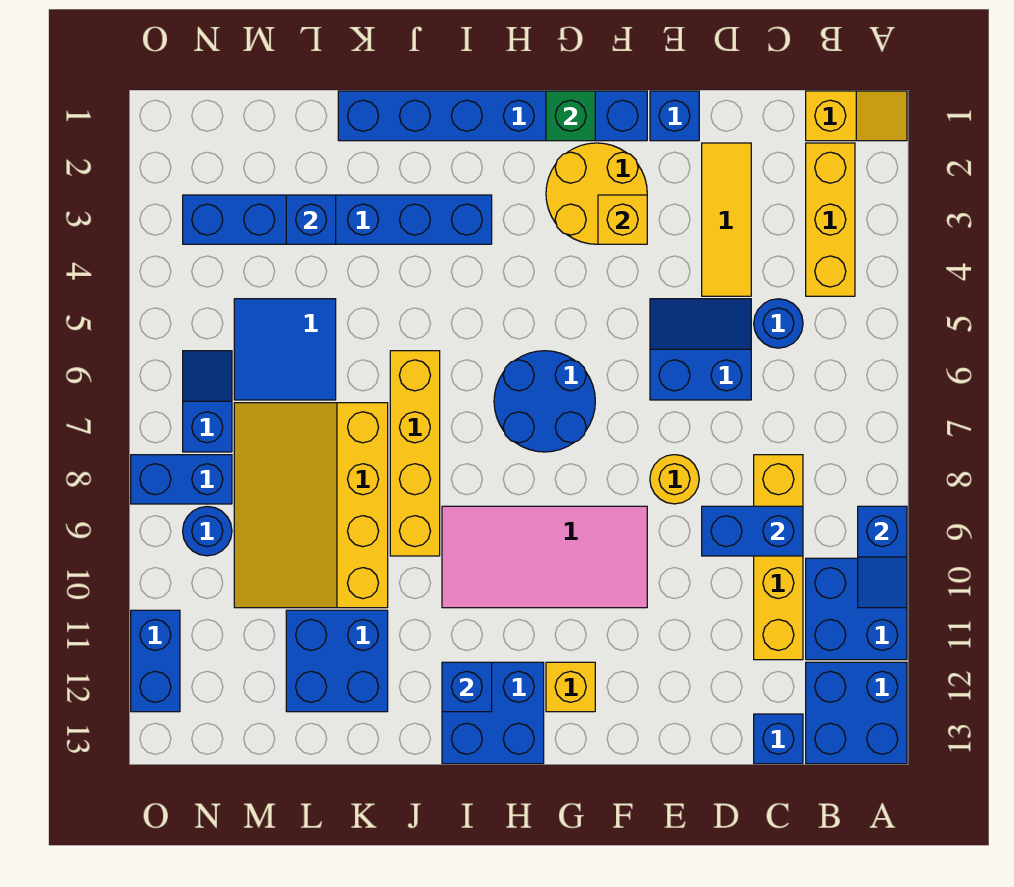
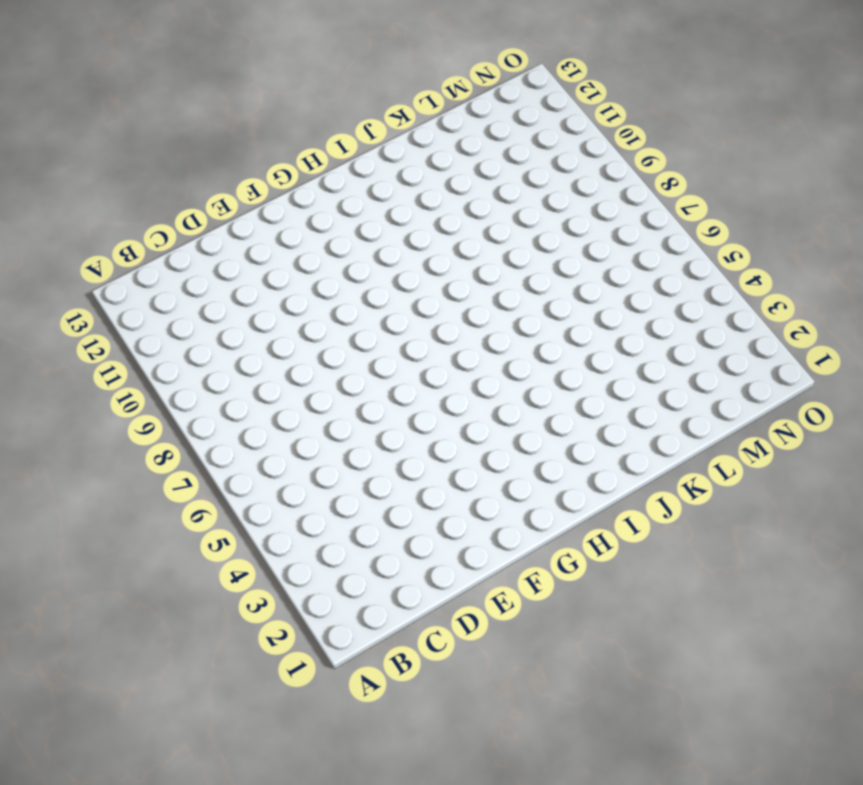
none -> yellow 1x2 slope [806,91,907,141]
none -> blue 2x2 brick [806,558,907,660]
none -> blue 2x2 brick [806,662,907,764]
none -> yellow 1x3 brick [806,143,855,296]

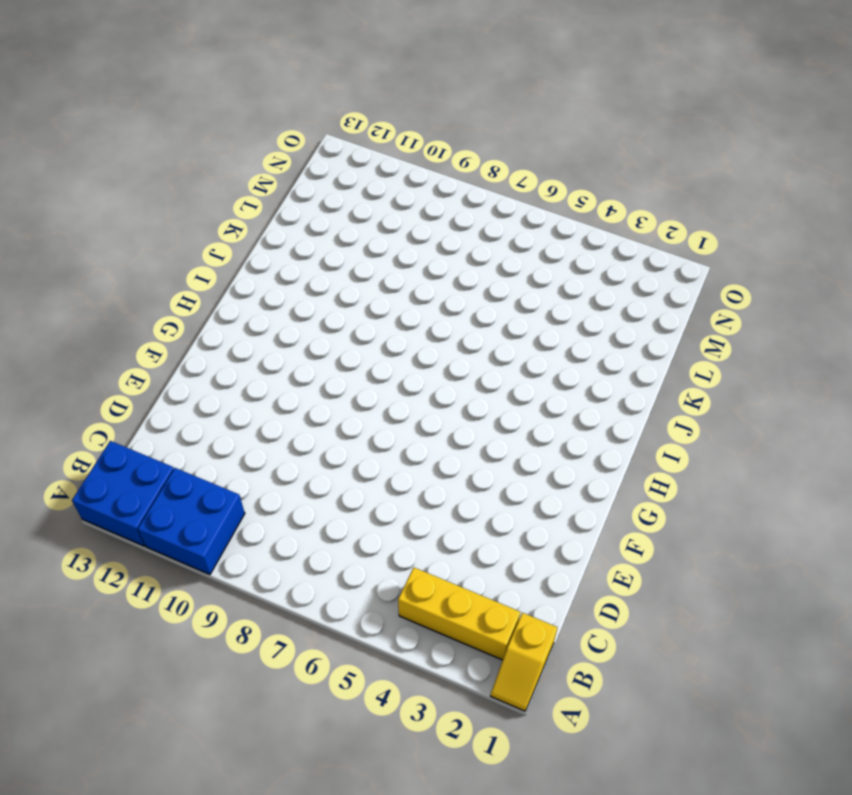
none -> blue 1x1 round brick [754,299,803,348]
none -> yellow 1x4 brick [754,455,803,660]
none -> blue 1x1 brick [754,714,803,764]
none -> yellow 1x3 tile [702,143,751,296]

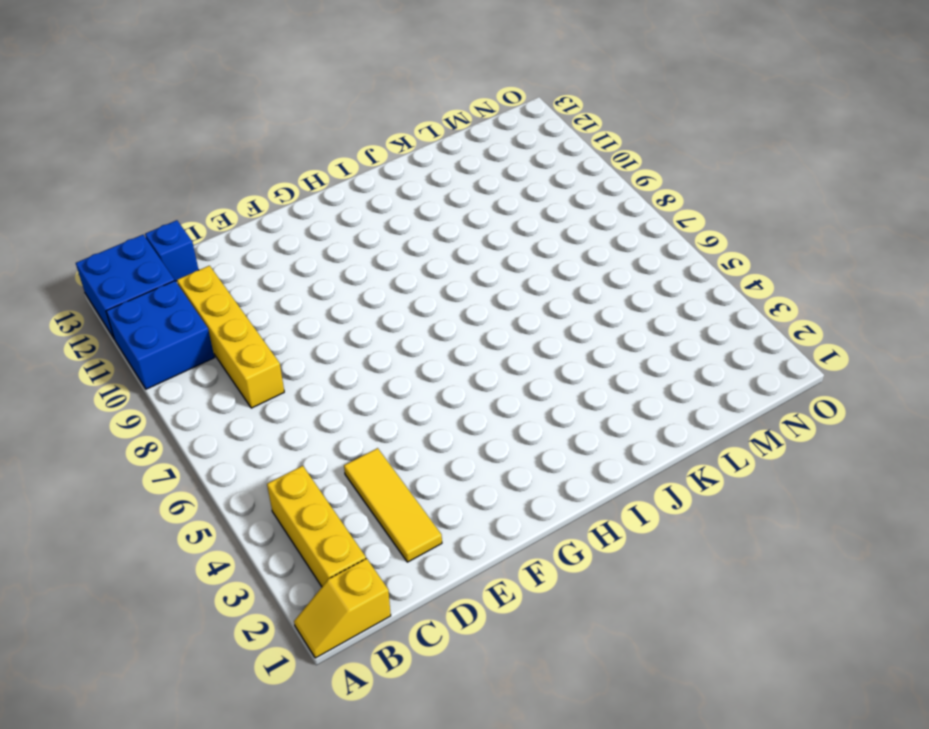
none -> blue 1x1 round brick [754,299,803,348]
none -> blue 2x2 slope [650,299,751,400]
none -> blue 1x1 brick [650,91,699,141]
none -> yellow 1x1 round brick [650,455,699,504]

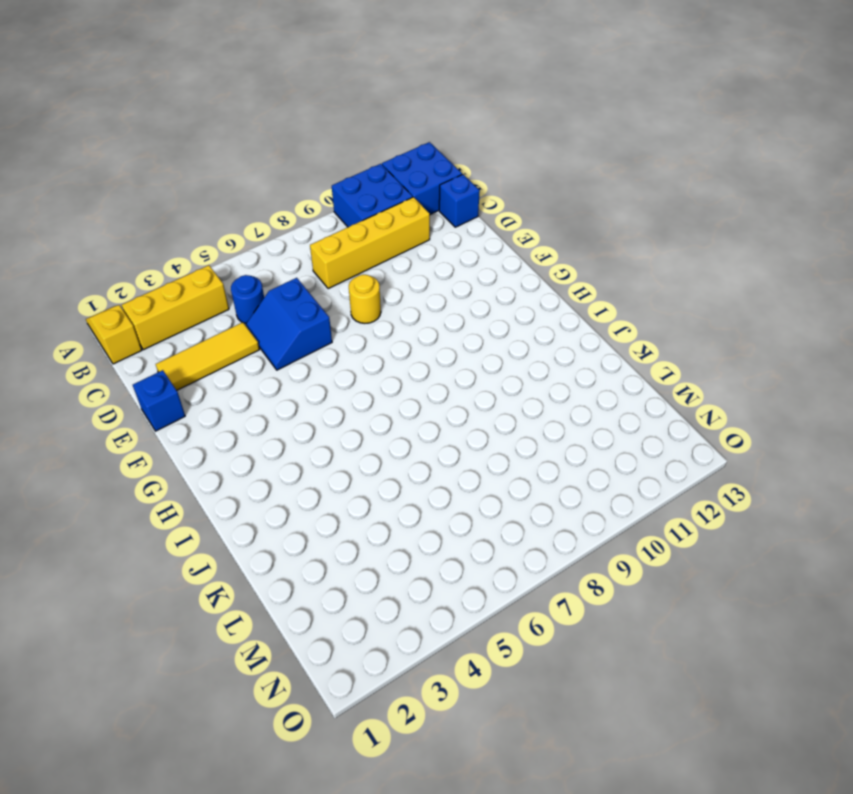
none -> blue 1x6 brick [338,91,647,141]
none -> yellow 2x2 round brick [546,143,647,244]
none -> pink 2x4 tile [442,506,647,608]
none -> blue 2x2 round brick [494,351,595,452]

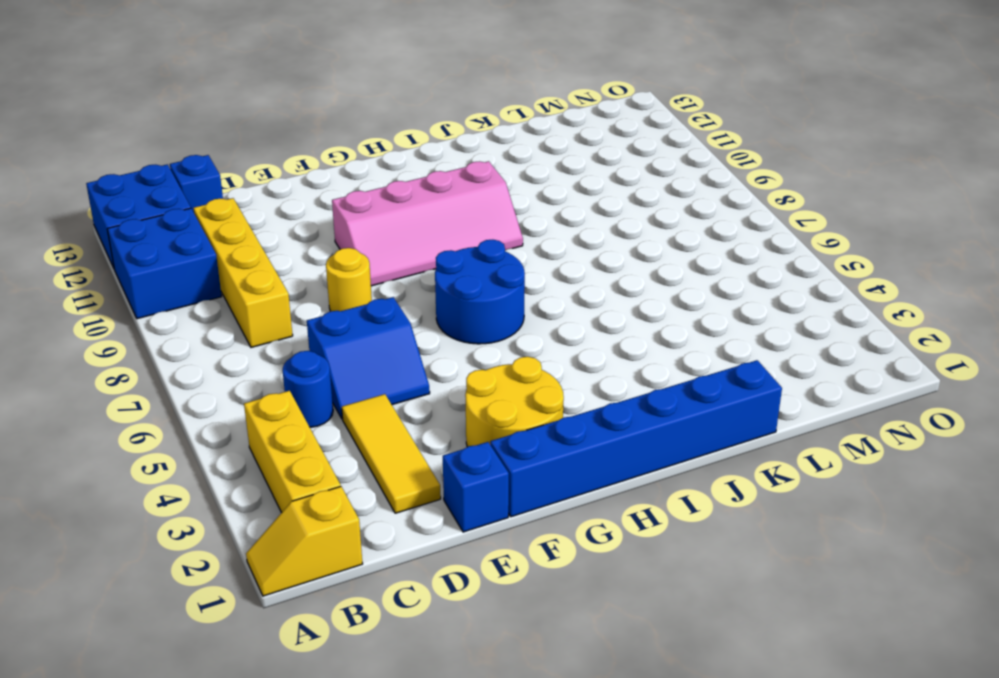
pink 2x4 slope [332,161,523,286] -> pink 2x4 tile [442,506,647,608]
none -> yellow 1x1 brick [546,662,595,712]
none -> blue 2x2 brick [442,662,544,764]
none -> blue 1x6 brick [183,195,492,244]
none -> yellow 1x4 brick [390,351,440,556]

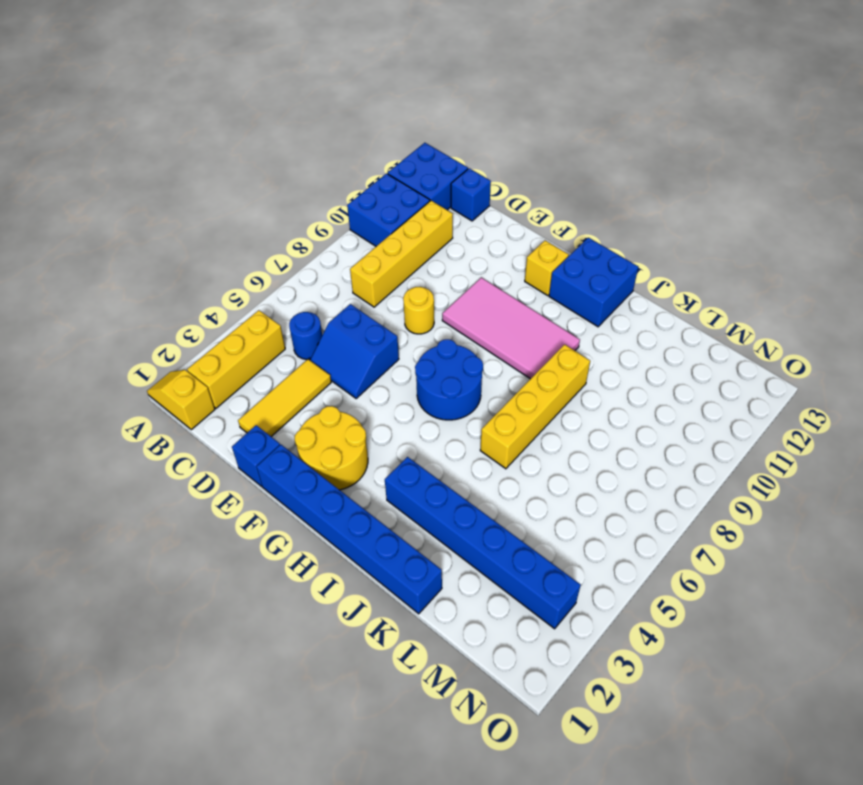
none -> yellow 3x4 slope [234,403,388,608]
none -> blue 2x2 brick [286,610,388,712]
none -> blue 2x2 tile [234,299,336,400]
none -> blue 1x2 slope [183,351,232,452]

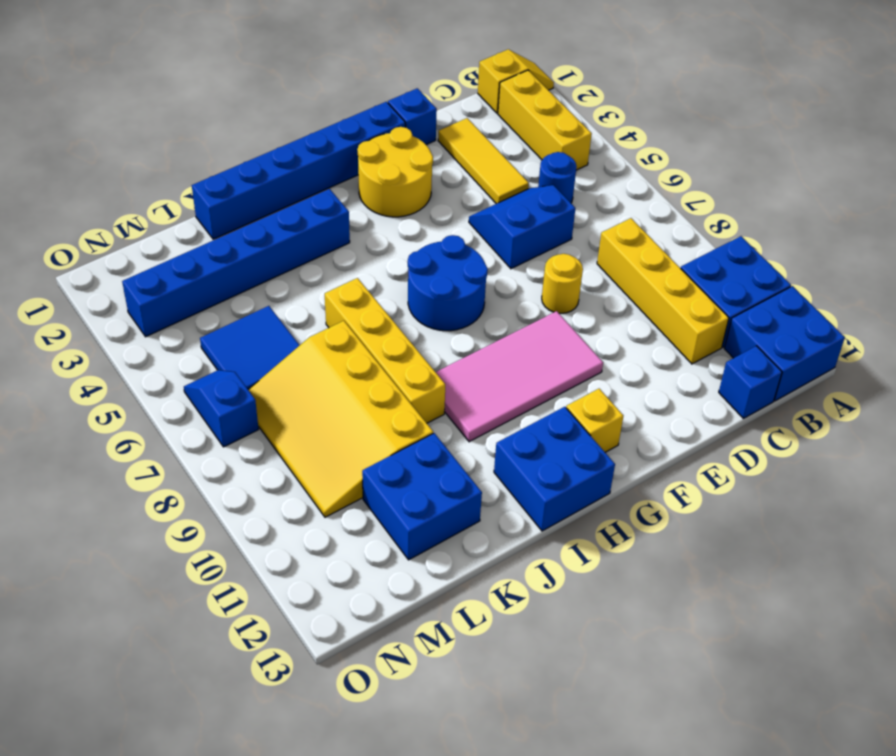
none -> blue 1x2 brick [131,455,232,504]
none -> blue 1x1 round brick [183,506,232,556]
none -> blue 1x2 brick [131,610,180,712]
none -> blue 1x2 slope [858,506,907,608]

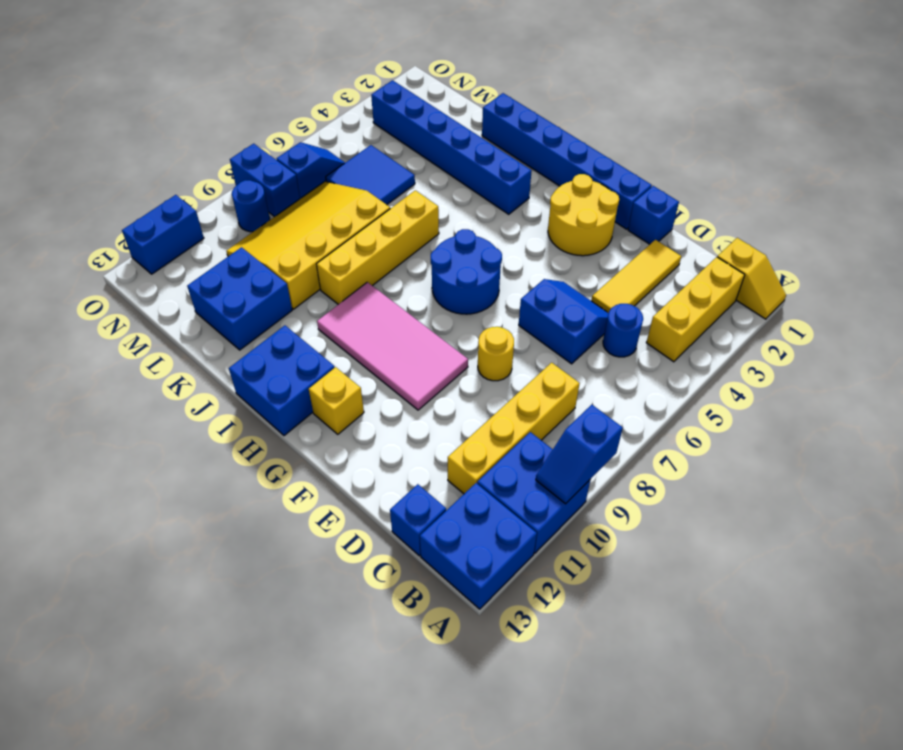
none -> blue 1x2 brick [702,506,803,556]
none -> yellow 1x1 brick [598,195,647,244]
none -> green 1x1 brick [546,91,595,141]
none -> blue 1x1 brick [442,662,492,712]

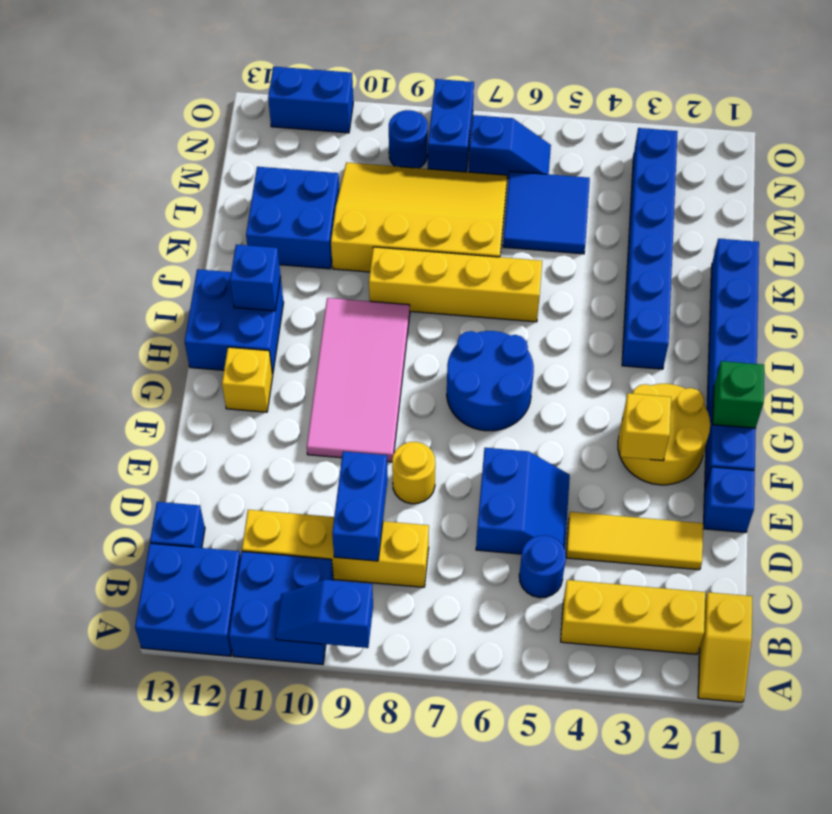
none -> blue 1x1 brick [286,195,336,244]

